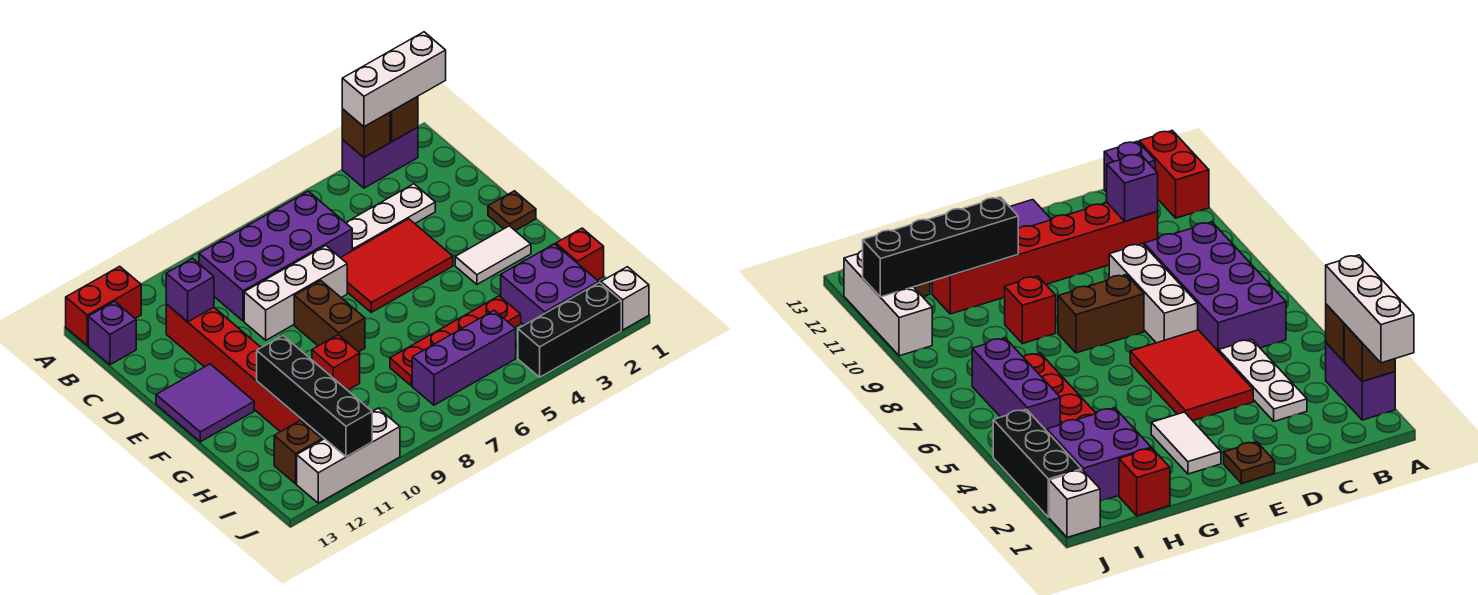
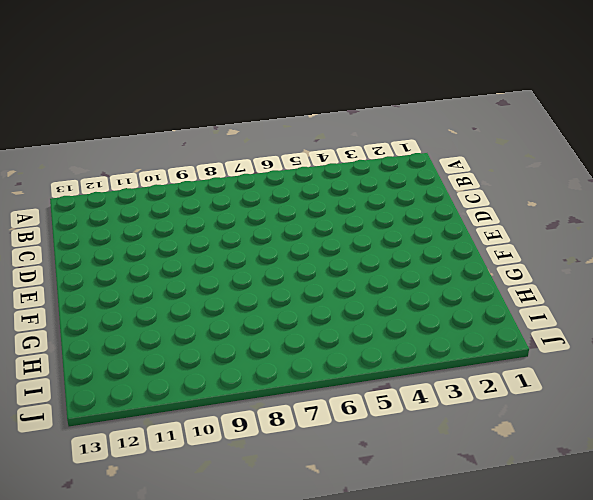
none -> purple 1x2 brick [342,127,418,188]
none -> red 1x2 brick [66,266,141,345]
none -> purple 2x4 brick [199,191,352,321]

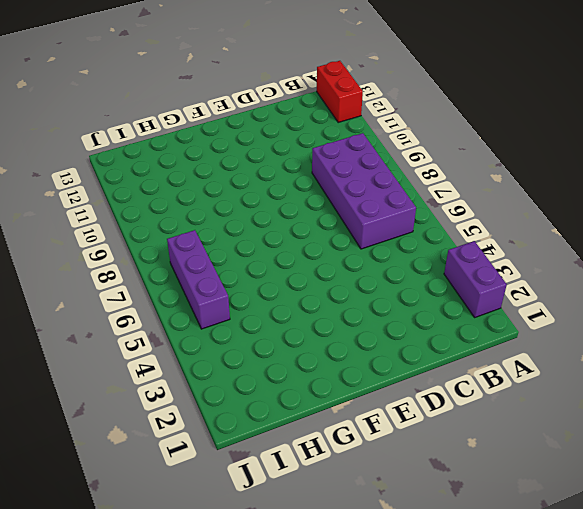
none -> purple 1x1 brick [88,301,136,365]
none -> white 1x3 plate [346,184,435,251]
none -> red 1x6 brick [166,304,322,437]

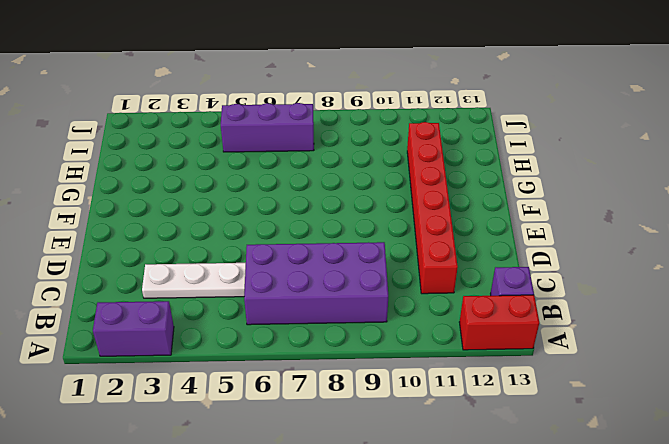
none -> red 2x3 tile [341,219,453,312]
none -> white 1x3 brick [244,246,347,340]
none -> brown 1x1 plate [488,191,536,231]

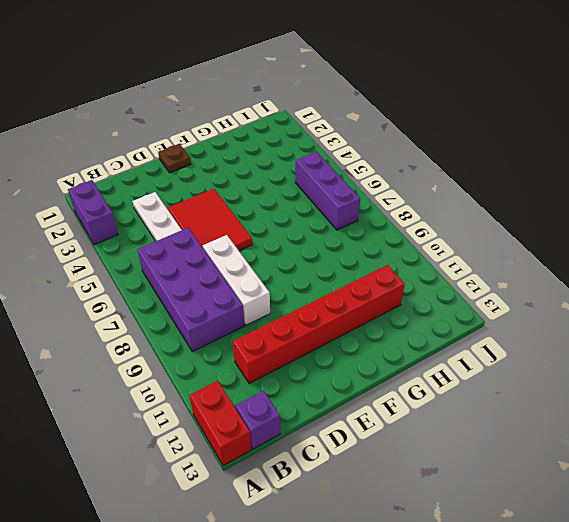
none -> brown 1x2 brick [294,281,365,352]
none -> purple 2x2 tile [156,364,254,442]
none -> white 1x2 tile [455,226,531,284]

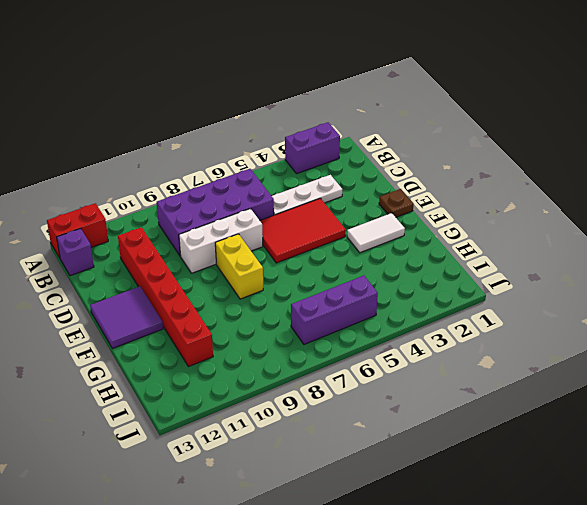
yellow 1x2 brick [215,234,263,299] -> brown 1x2 brick [294,281,365,352]
none -> red 1x1 brick [312,335,360,390]
none -> red 1x1 brick [556,228,604,280]
none -> purple 2x2 brick [501,244,599,325]

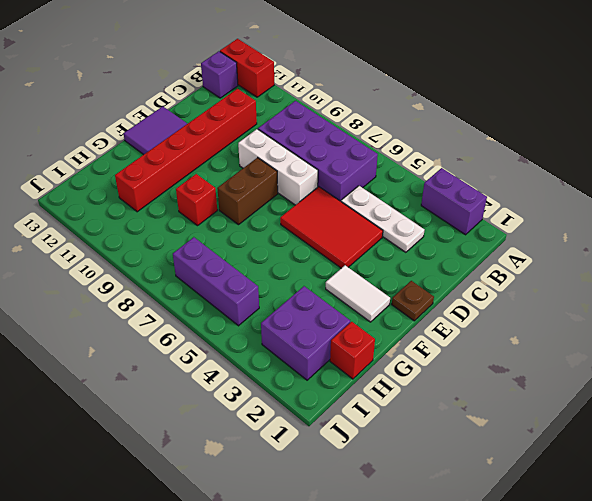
none -> red 1x4 plate [390,296,521,386]
none -> brown 1x1 brick [274,420,322,484]
none -> white 1x1 brick [601,267,649,330]

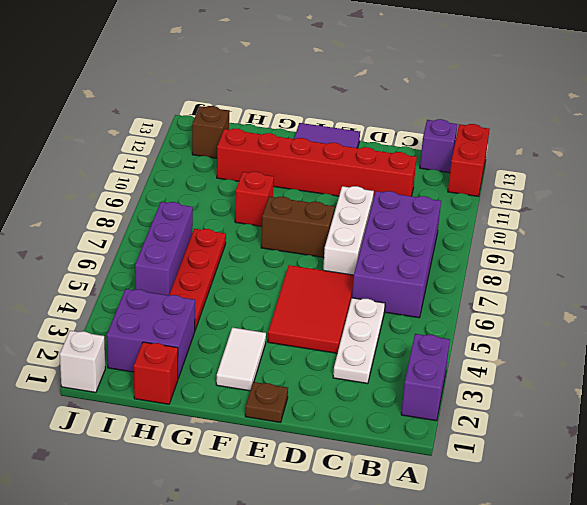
none -> black 1x3 brick [518,282,621,377]
none -> white 1x3 brick [297,408,400,503]
none -> brown 1x1 brick [390,97,418,142]

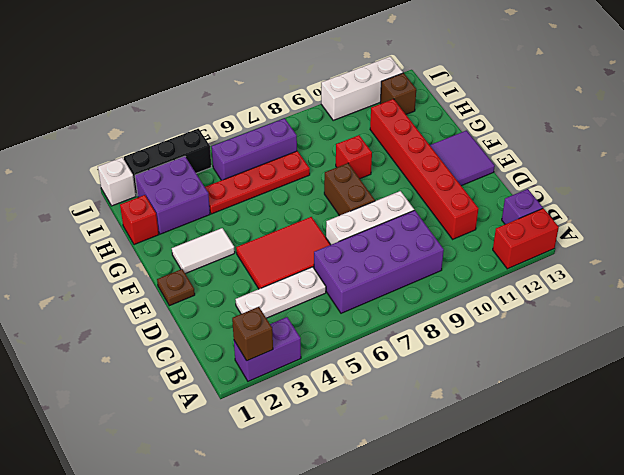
none -> brown 1x1 brick [342,109,390,157]
none -> purple 1x1 brick [166,258,214,322]
none -> black 1x4 brick [257,336,372,457]

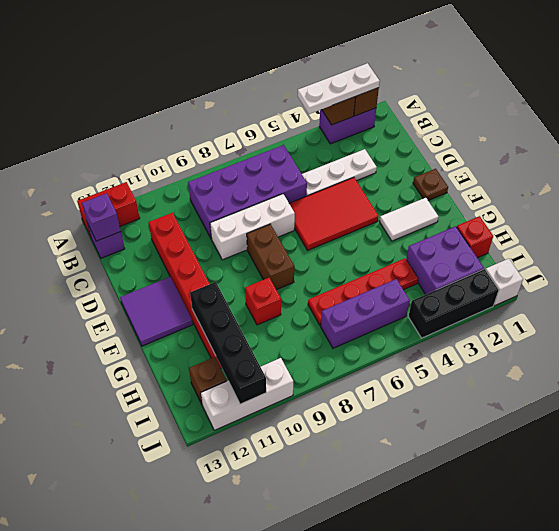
white 1x3 plate [298,63,380,114] -> white 1x3 brick [342,32,446,127]
purple 1x1 brick [82,193,121,241] -> purple 1x1 brick moved to [166,258,214,322]

